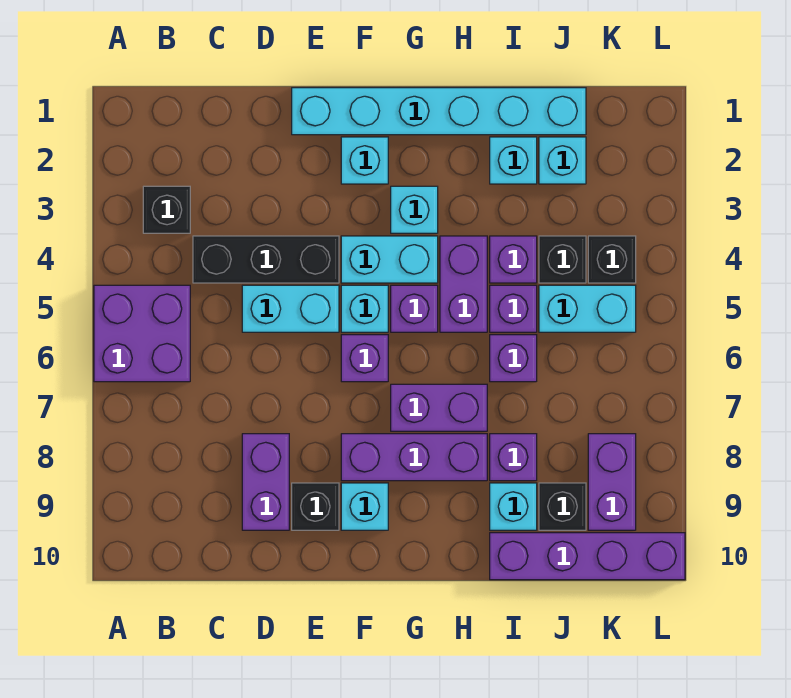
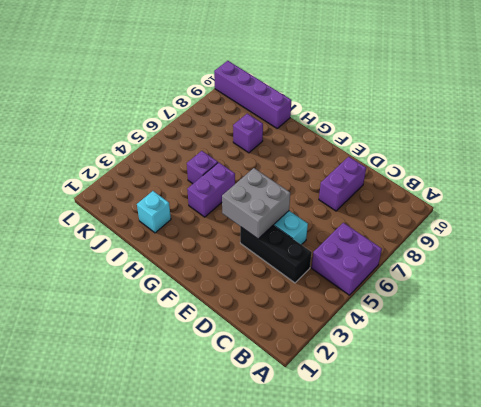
grey 2x2 brick [222,168,290,239] -> none
none -> black 1x1 brick [143,186,190,233]
none -> cyan 1x6 brick [292,88,586,135]
none -> black 1x1 brick [292,483,339,530]
none -> cyan 1x1 brick [341,137,388,184]

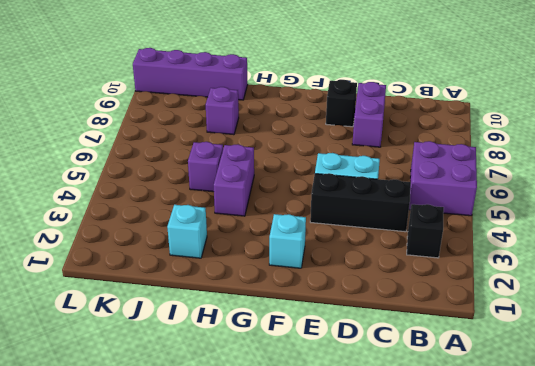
none -> cyan 1x6 brick [292,88,586,135]
none -> cyan 1x2 brick [341,236,438,283]
none -> cyan 1x1 brick [341,285,388,332]
none -> purple 1x1 brick [341,335,388,382]

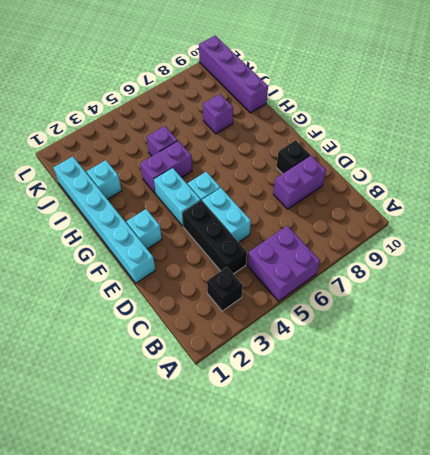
none -> purple 1x1 brick [341,335,388,382]
none -> purple 1x3 brick [341,434,487,481]
none -> cyan 1x1 brick [341,483,388,530]
none -> cyan 1x1 brick [391,186,438,233]

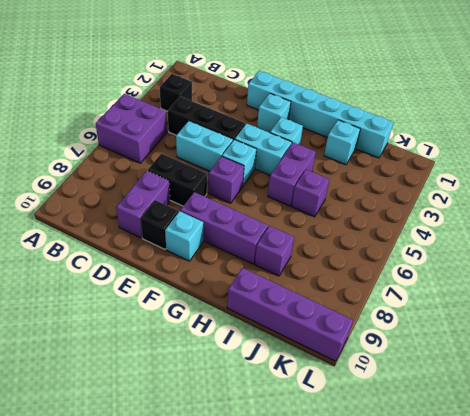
black 1x2 brick [147,154,207,206] -> none
none -> purple 1x1 brick [391,285,438,332]
none -> purple 1x2 brick [391,384,487,431]
none -> purple 1x1 brick [490,236,537,283]
none -> purple 1x1 brick [490,335,537,382]

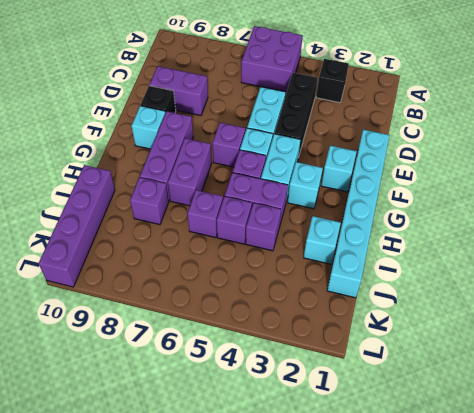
none -> cyan 1x1 brick [490,483,537,530]
none -> cyan 1x1 brick [539,137,586,184]
none -> black 1x1 brick [539,236,586,283]
none -> cyan 1x2 brick [539,285,636,332]

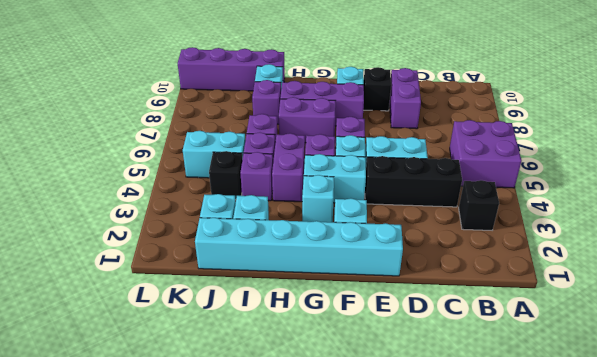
none -> black 1x1 brick [539,483,586,530]
none -> black 1x1 brick [588,236,636,283]
none -> purple 1x2 brick [588,434,636,530]

